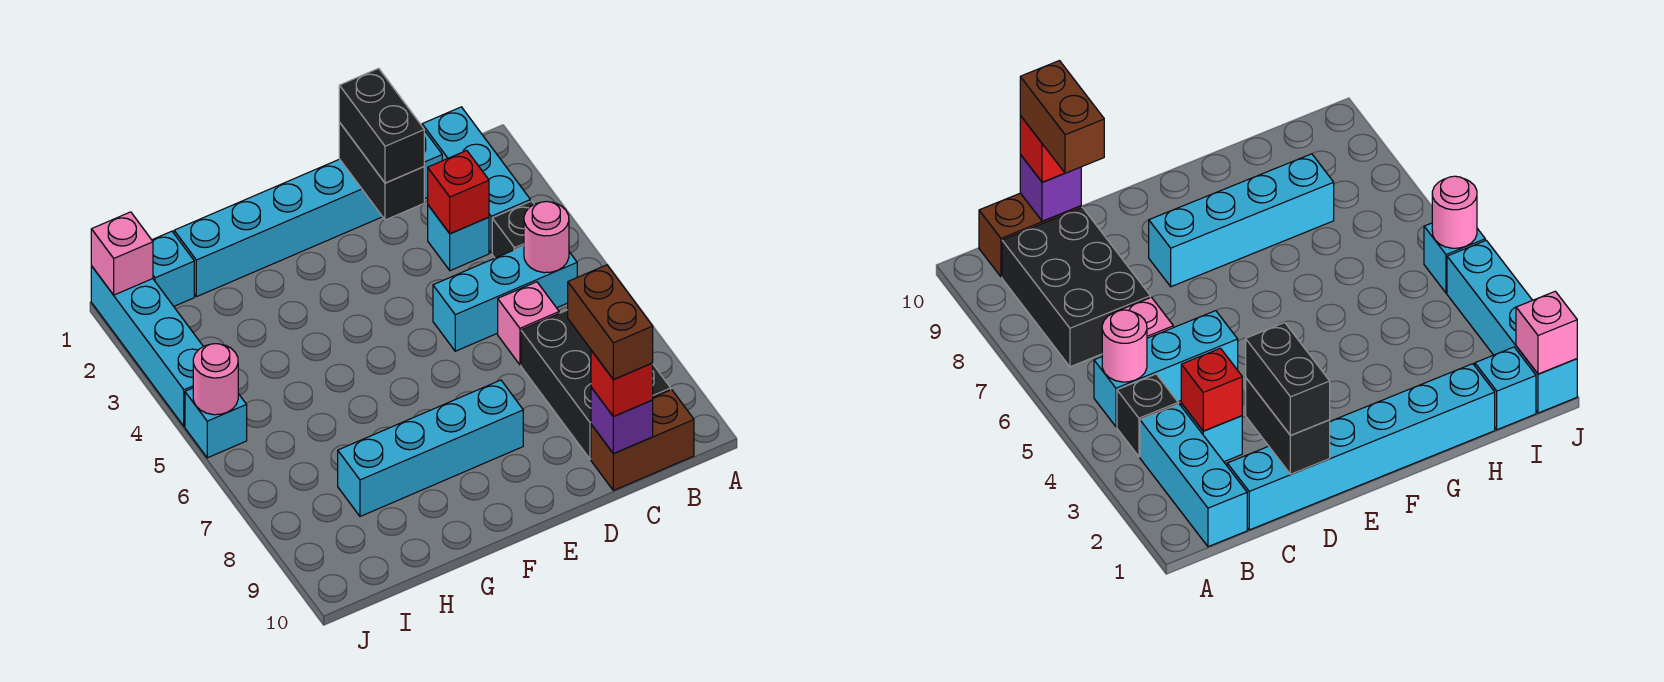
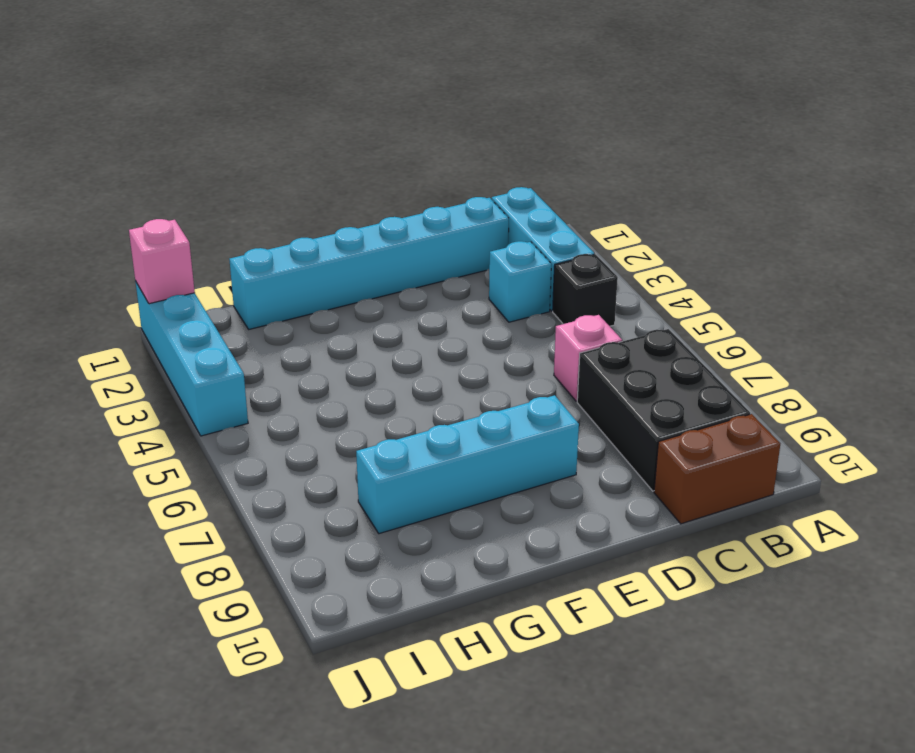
none -> cyan 1x3 brick [433,246,577,351]
none -> cyan 1x1 brick [152,231,194,306]
none -> cyan 1x1 brick [185,388,247,458]

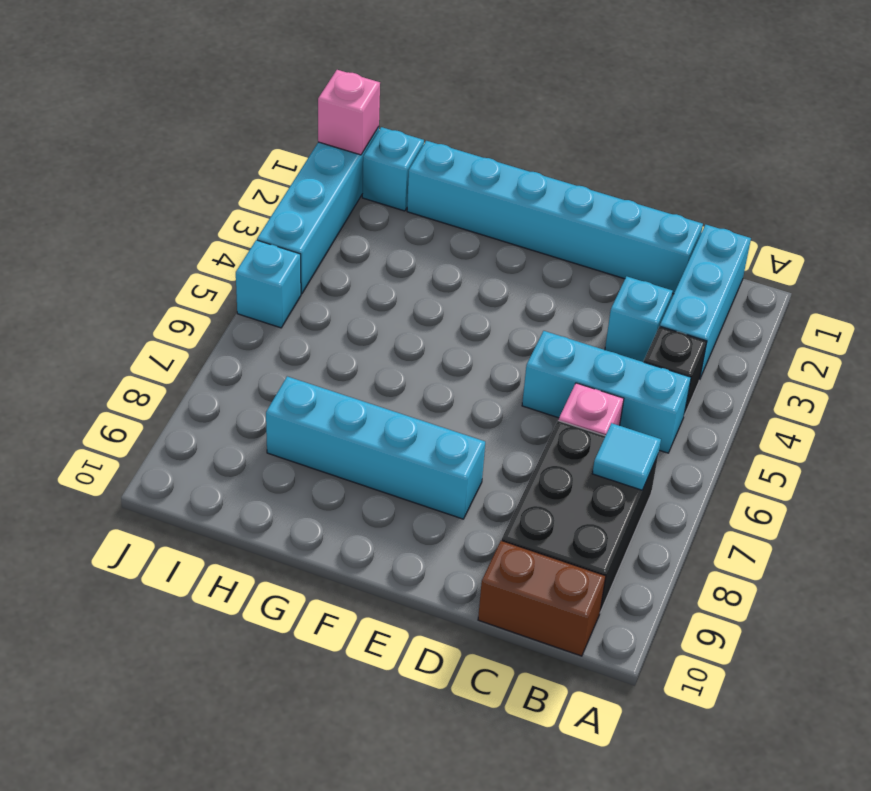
cyan 1x1 tile [592,423,661,490] -> none
none -> pink 1x1 round brick [524,201,569,273]
none -> red 1x1 brick [428,151,489,234]
none -> purple 1x1 brick [591,387,653,454]

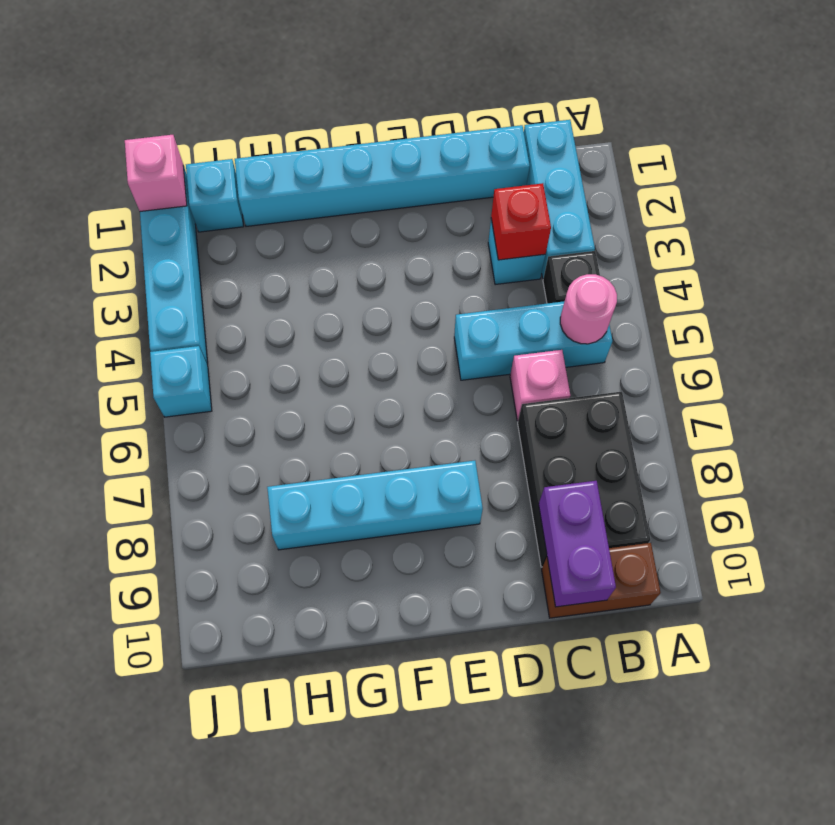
purple 1x2 brick [539,481,616,607] -> purple 1x1 brick [591,387,653,454]
none -> black 1x2 brick [339,123,424,220]
none -> pink 1x1 round brick [193,344,238,415]
none -> red 1x1 brick [591,350,653,416]

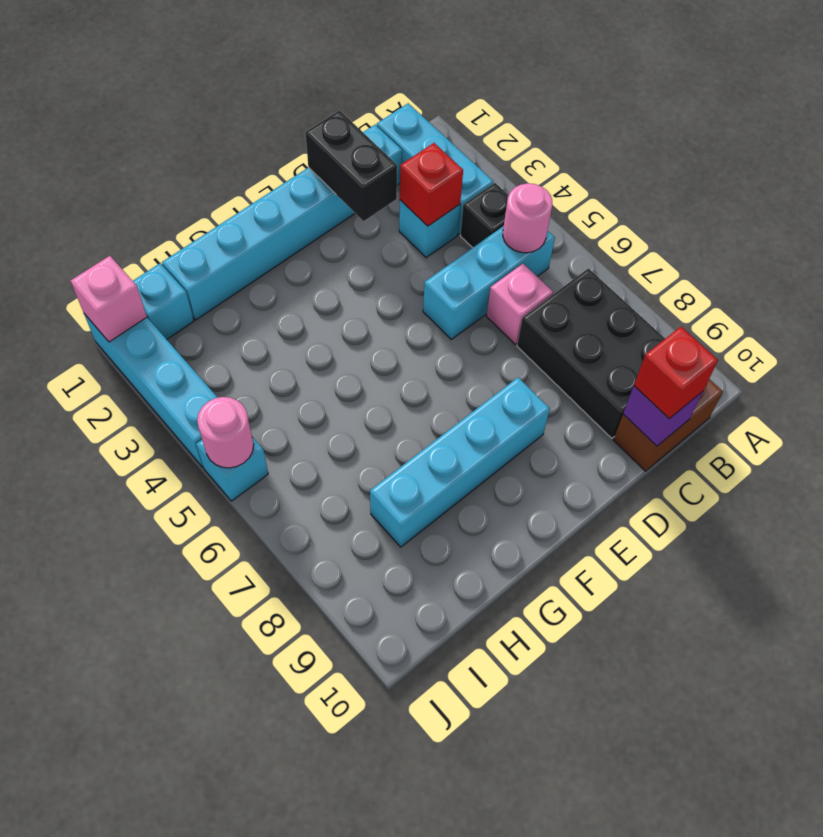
none -> black 1x2 brick [339,68,424,183]
none -> brown 1x2 brick [568,265,653,380]

